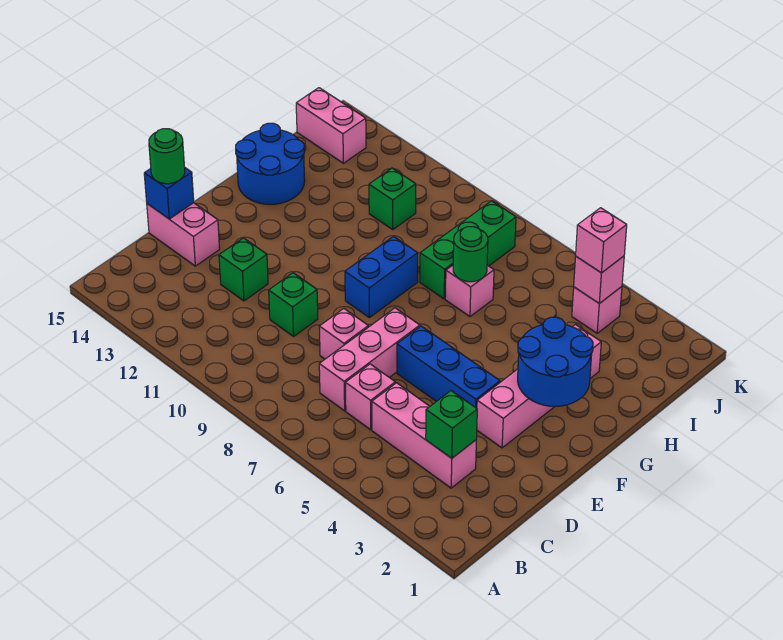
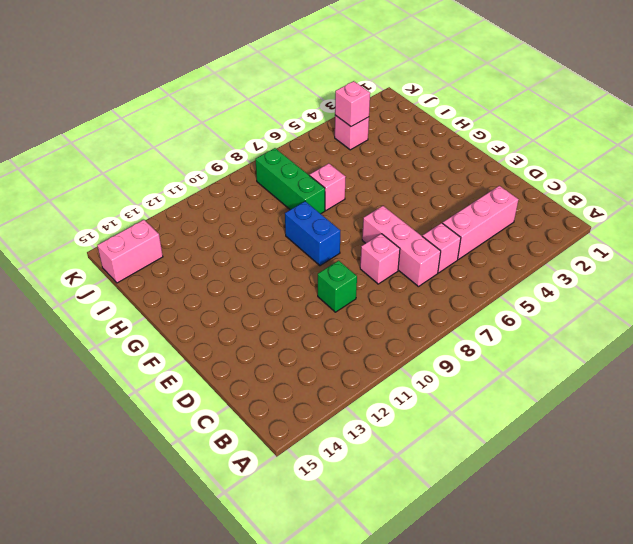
none -> green 1x1 brick [219,238,268,301]
none -> pink 1x2 brick [147,203,220,266]
none -> pink 1x4 brick [477,325,601,448]

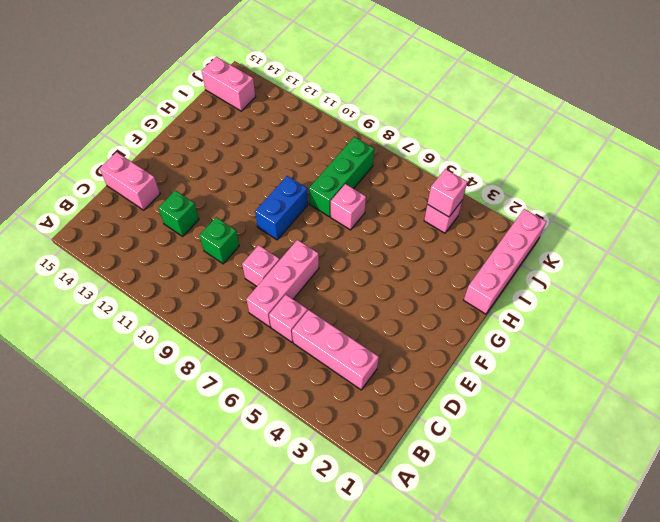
pink 1x4 brick [464,209,546,314] -> pink 1x4 brick moved to [477,325,601,448]
none -> blue 1x3 brick [397,326,500,408]
none -> blue 2x2 round brick [236,123,305,204]
none -> green 1x1 brick [369,168,416,229]

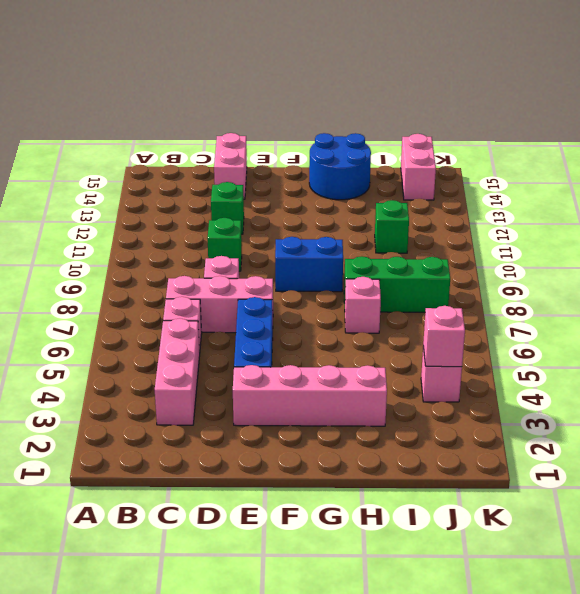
none -> green 1x1 brick [426,391,477,458]
none -> blue 1x1 brick [144,168,194,219]
none -> blue 2x2 round brick [518,317,593,406]

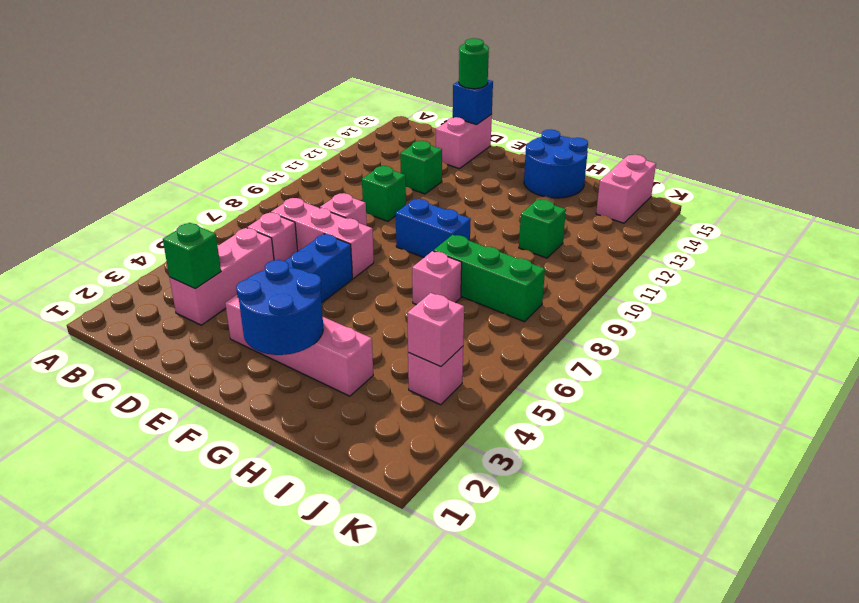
none -> green 1x1 round brick [453,227,488,282]
none -> pink 1x1 brick [576,208,627,273]

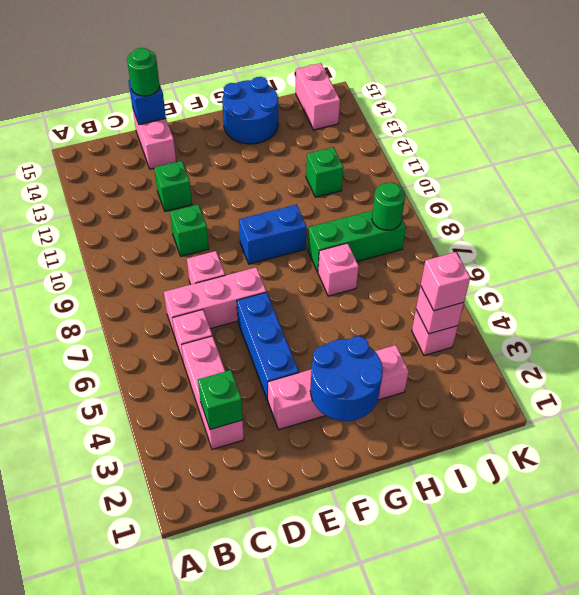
green 1x1 round brick [372,183,405,230] -> green 1x1 round brick moved to [453,227,488,282]

